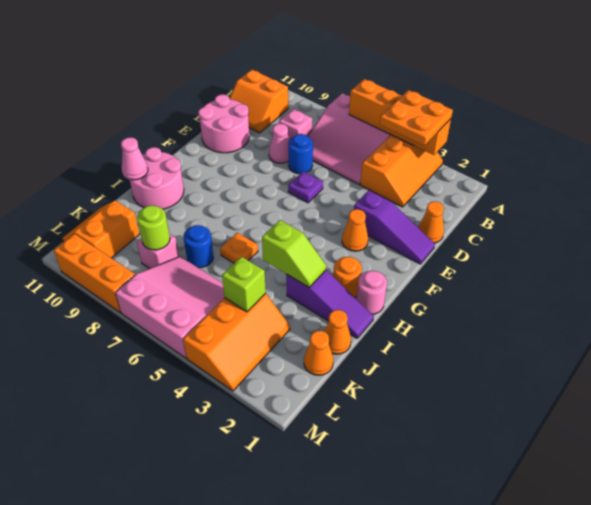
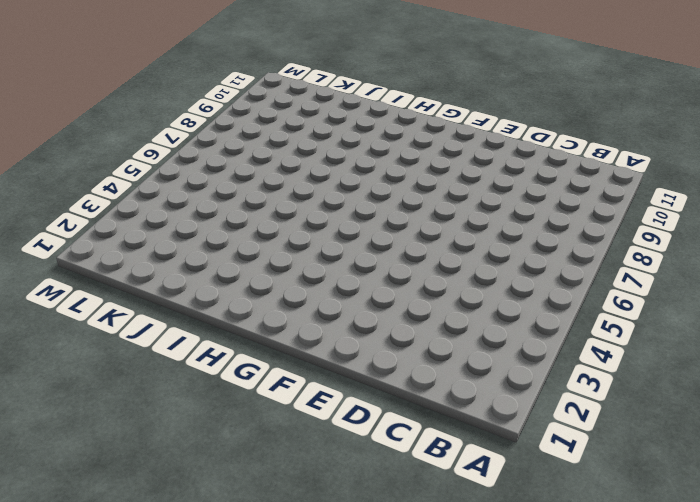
none -> orange 2x3 slope [360,135,443,207]
none -> pink 3x3 slope [308,94,391,184]
none -> orange 2x2 slope [229,70,288,133]
none -> pink 1x1 brick [279,109,312,140]

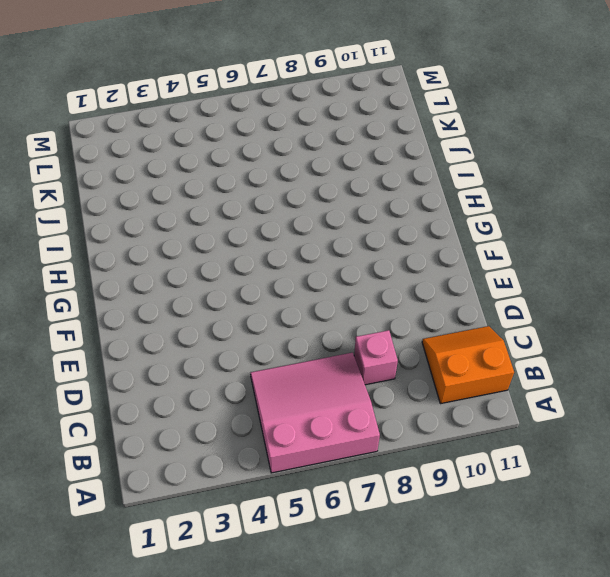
none -> orange 2x3 slope [360,135,443,207]
none -> orange 1x1 cone [418,201,444,243]
none -> blue 1x1 round brick [288,134,313,174]
none -> pink 1x1 cone [269,124,289,163]

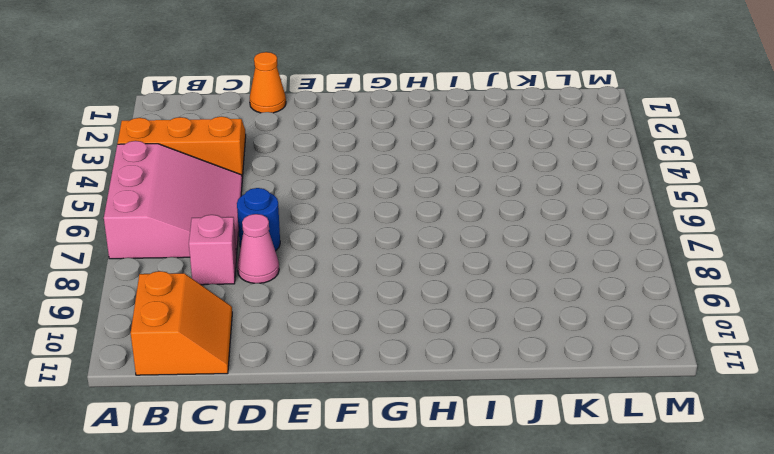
none -> pink 2x2 round brick [198,94,249,153]
none -> purple 1x3 slope [354,190,435,264]
none -> purple 1x1 plate [288,171,323,203]
none -> orange 1x1 cone [342,209,368,251]

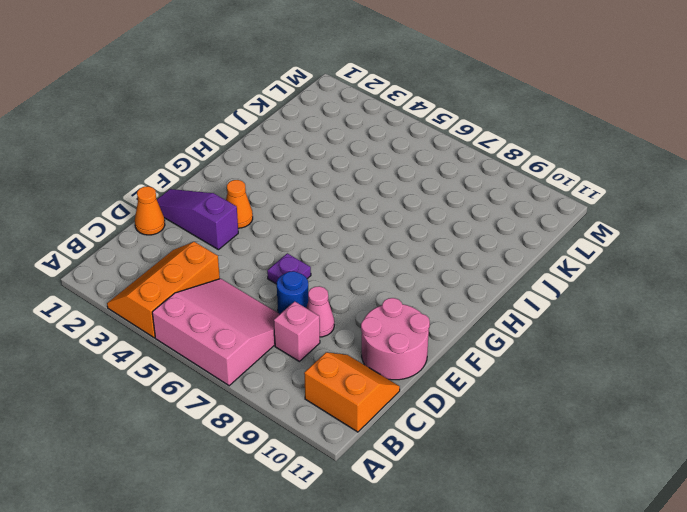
none -> pink 1x1 round brick [357,271,387,314]
none -> orange 1x1 round brick [333,256,362,297]
none -> pink 2x2 round brick [130,147,184,209]
none -> purple 1x3 slope [286,270,374,338]

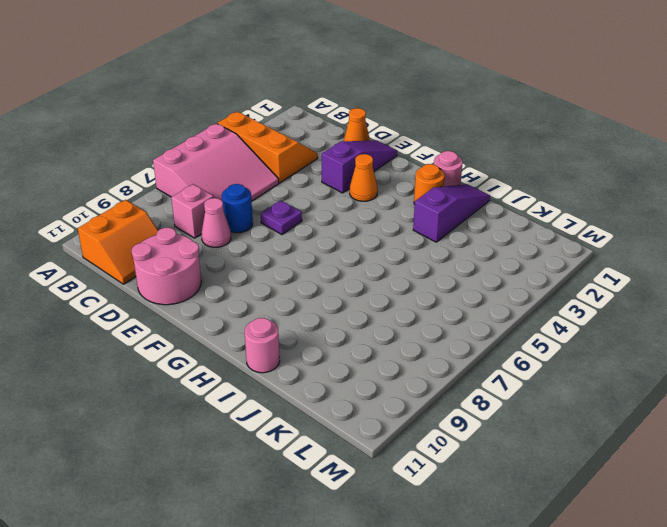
pink 1x1 round brick [245,318,280,373] -> pink 2x2 round brick [130,147,184,209]
none -> orange 1x1 plate [220,233,258,263]
none -> orange 1x1 cone [324,310,351,354]
none -> blue 1x1 round brick [184,225,213,268]
none -> orange 1x1 cone [304,331,333,375]

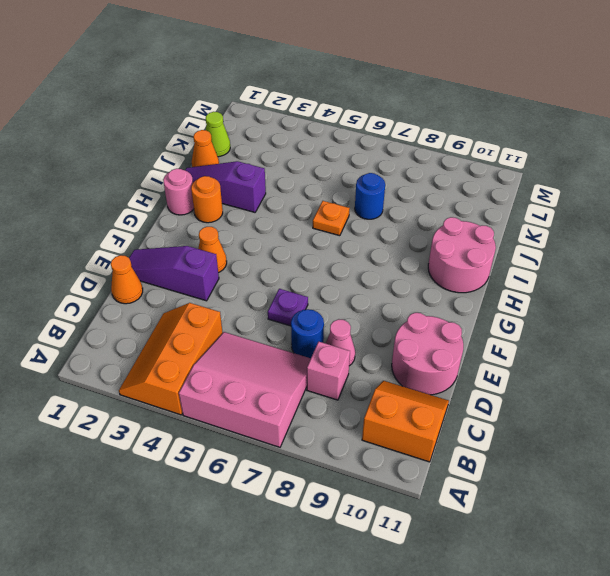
lime 1x1 cone [206,112,230,157] -> orange 1x1 cone [304,331,333,375]
none -> orange 2x3 slope [183,293,290,391]
none -> pink 3x3 slope [115,256,225,358]
none -> pink 1x1 brick [137,234,179,268]
none -> orange 2x2 slope [62,200,140,258]

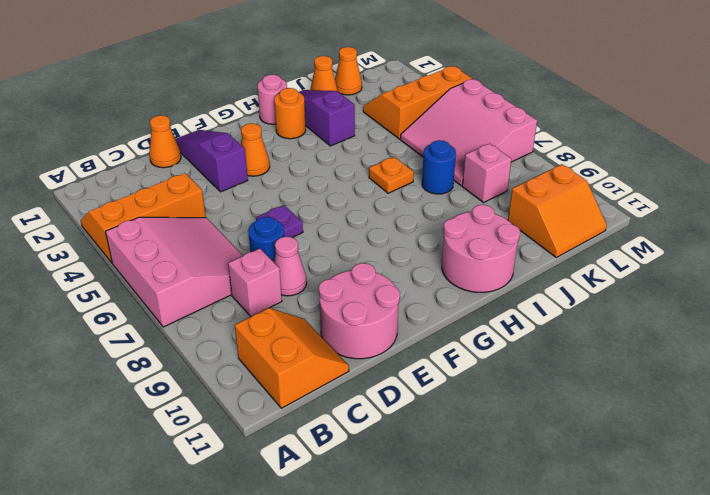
none -> orange 1x3 brick [54,234,135,313]
none -> orange 1x4 brick [349,79,451,155]
none -> lime 1x2 slope [262,220,326,287]
none -> pink 1x1 cone [121,137,148,180]

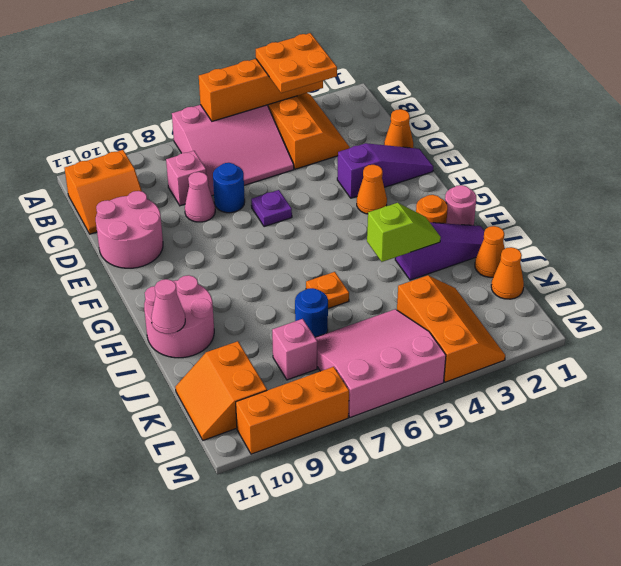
none -> lime 1x1 brick [222,257,266,312]
none -> lime 1x1 round brick [137,205,170,250]

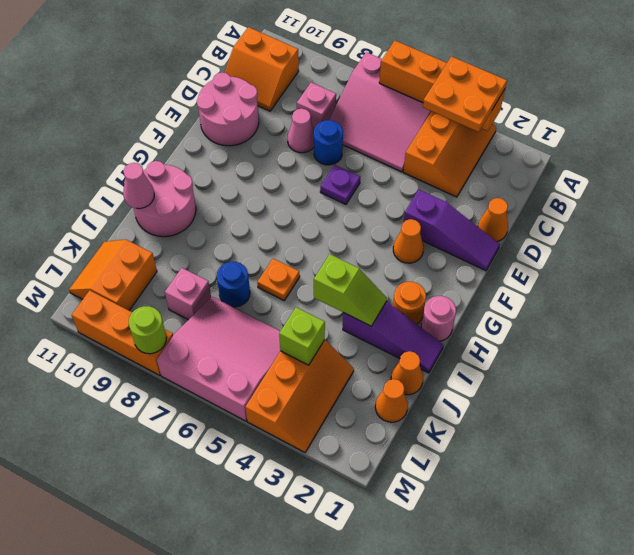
lime 1x1 round brick [129,306,167,354] -> lime 1x1 round brick moved to [137,205,170,250]

